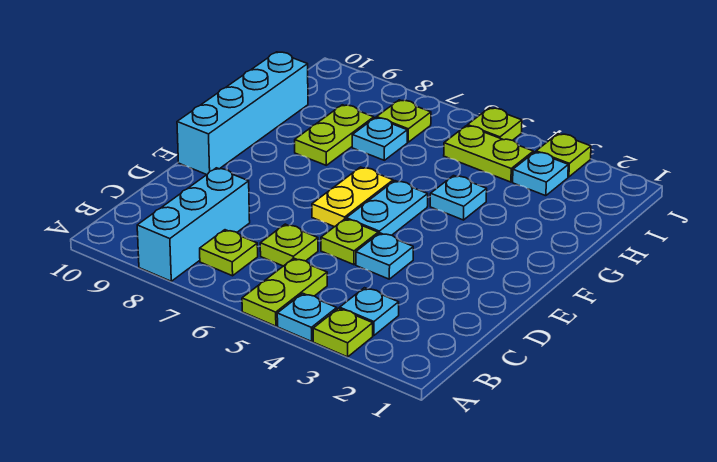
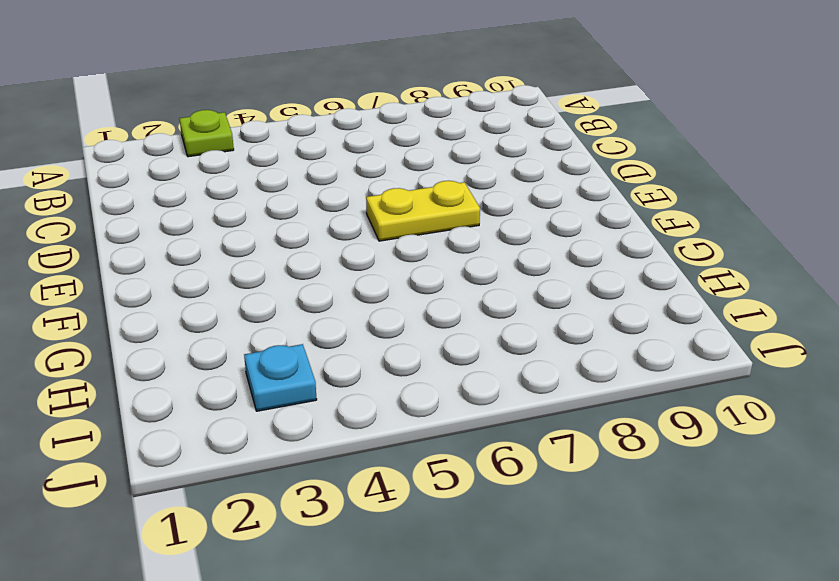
yellow 1x2 plate [366,181,480,241] -> yellow 1x2 plate turned to [312,167,393,227]
none -> cyan 1x1 plate [277,293,337,341]
none -> lime 1x2 plate [242,258,327,326]
none -> cyan 1x3 brick [137,168,250,281]

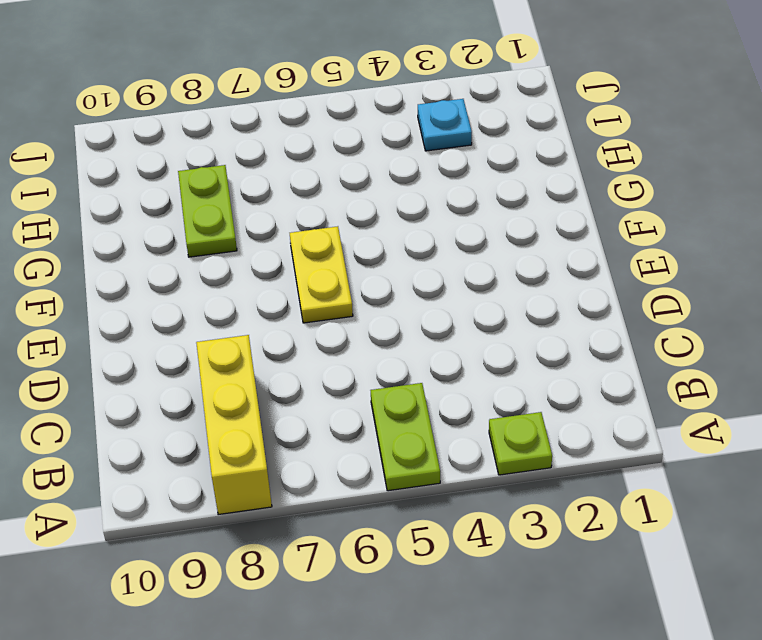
yellow 1x3 brick [196,335,272,515] -> cyan 1x3 brick [137,168,250,281]
none -> cyan 1x1 plate [277,293,337,341]
none -> cyan 1x1 plate [340,288,399,336]
none -> lime 1x1 plate [200,230,258,276]

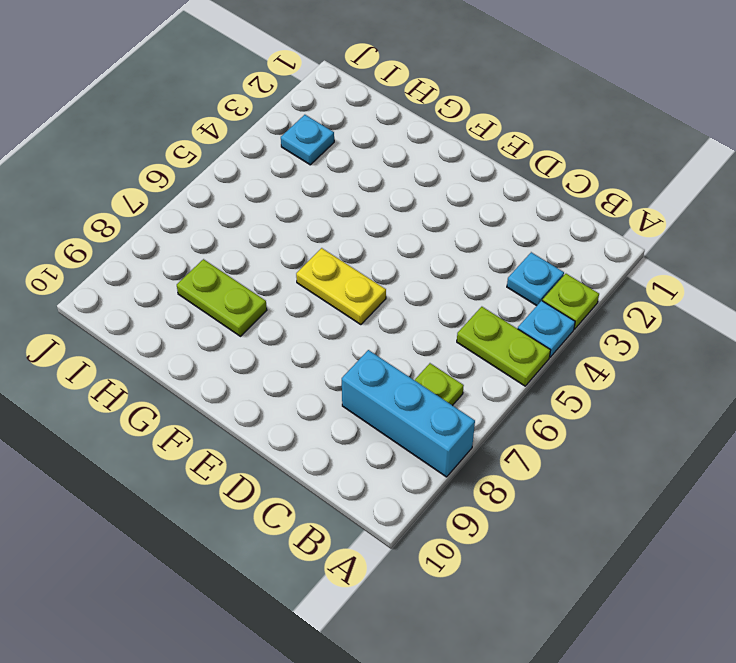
none -> lime 1x1 plate [260,224,318,266]
none -> cyan 1x1 plate [356,233,413,279]
none -> lime 1x1 plate [321,219,378,265]

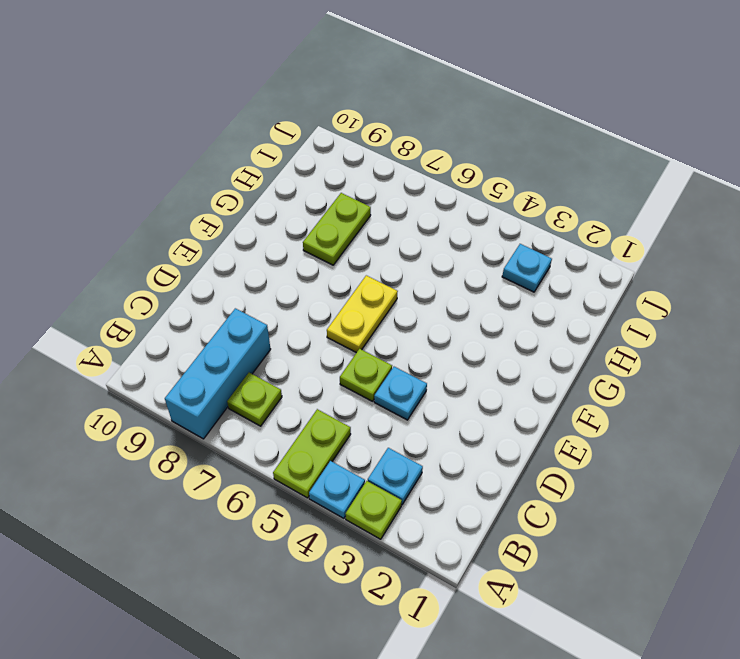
none -> lime 1x1 plate [260,224,318,266]
none -> cyan 1x2 plate [346,181,428,235]
none -> cyan 1x4 brick [177,52,308,175]

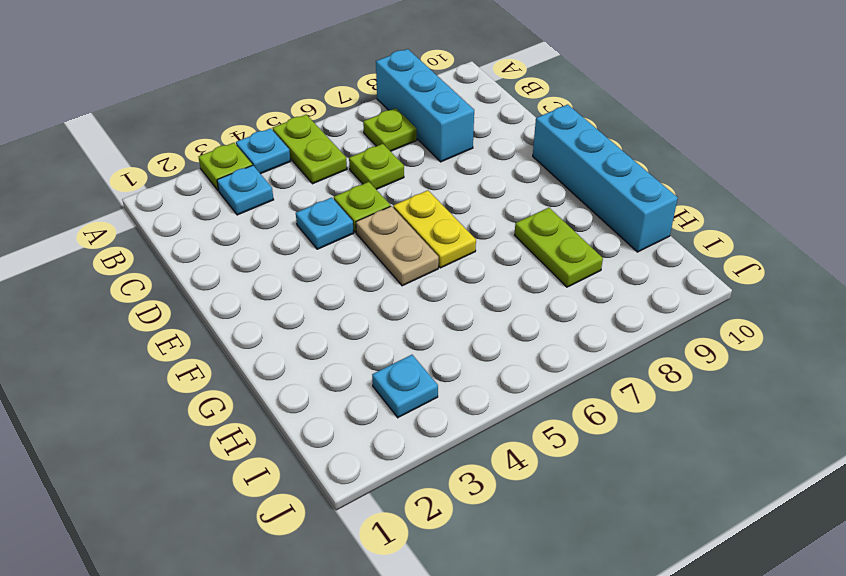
tan 1x2 plate [356,206,439,286] -> cyan 1x2 plate [346,181,428,235]
none -> cyan 1x1 plate [430,176,487,220]
none -> cyan 1x1 plate [352,118,407,160]
none -> lime 1x2 plate [444,126,533,182]

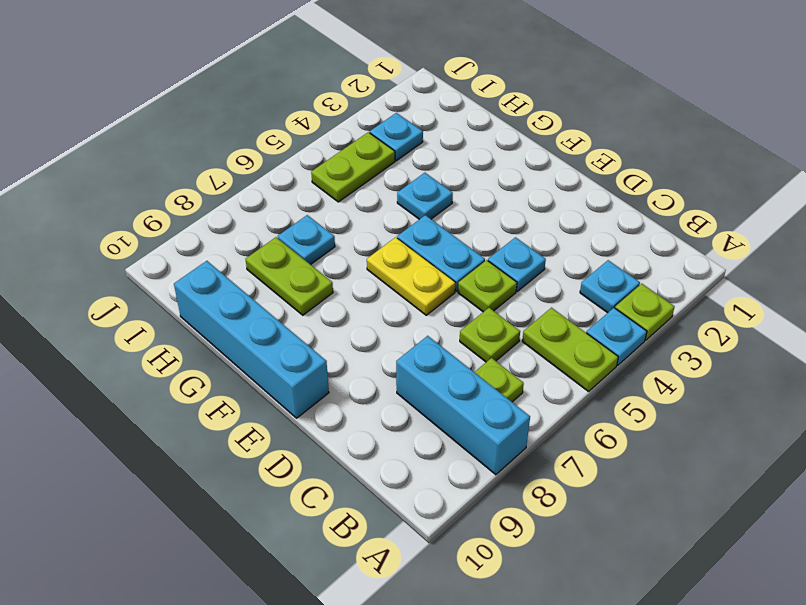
none -> lime 1x1 plate [377,100,431,142]
none -> lime 1x1 plate [536,134,591,177]
none -> lime 1x1 plate [467,108,522,140]

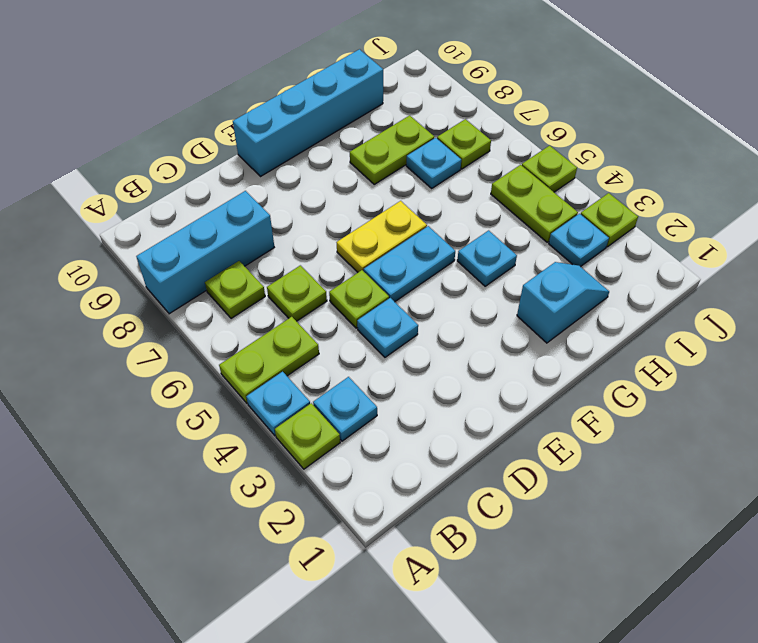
cyan 1x2 slope [517,262,609,343] -> none

